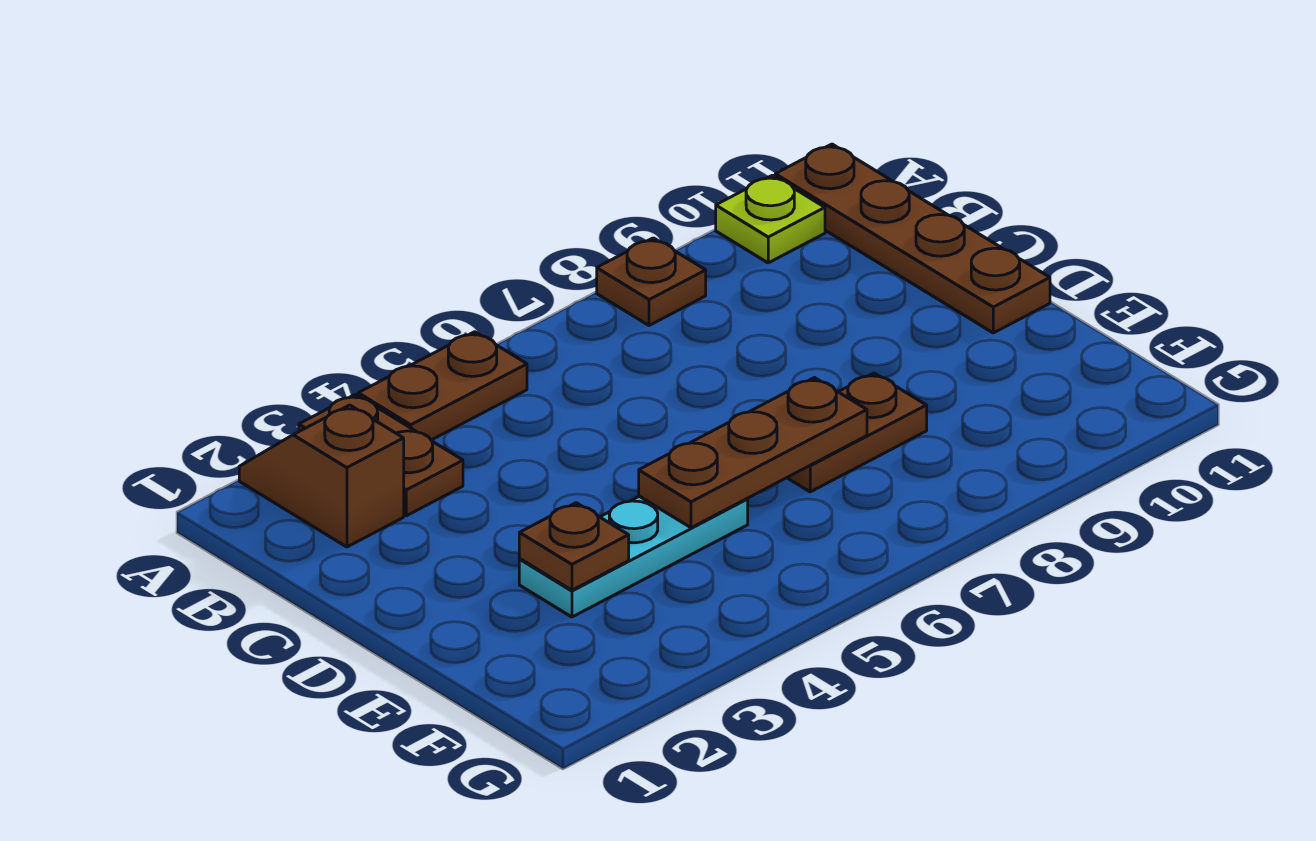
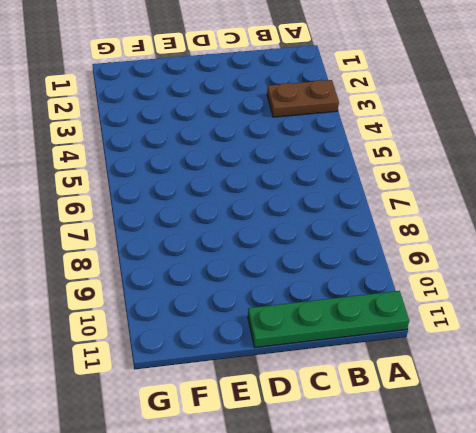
green 1x4 plate [248,291,409,348] -> brown 1x4 plate [775,144,1050,333]
none -> brown 1x2 slope [239,405,404,547]
none -> brown 1x2 plate [358,332,527,440]

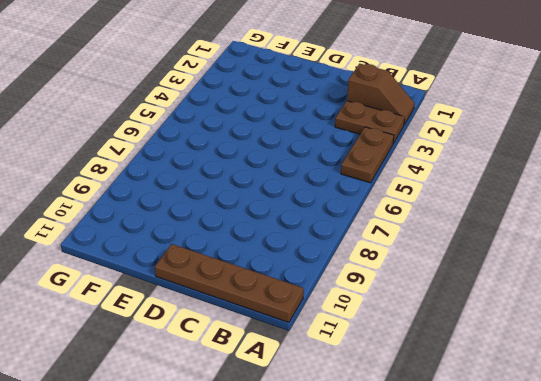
none -> brown 1x1 plate [597,238,706,325]
none -> lime 1x1 plate [716,175,825,263]

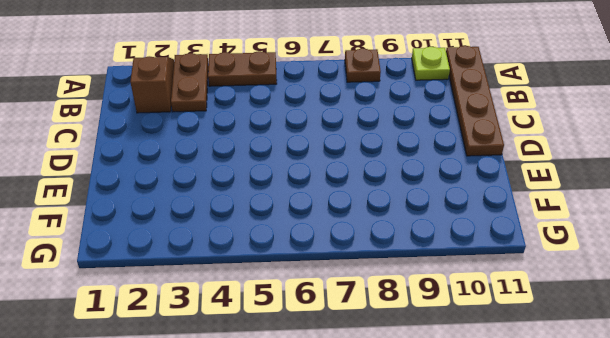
none -> cyan 1x3 plate [519,496,748,617]
none -> brown 1x2 plate [787,373,927,492]

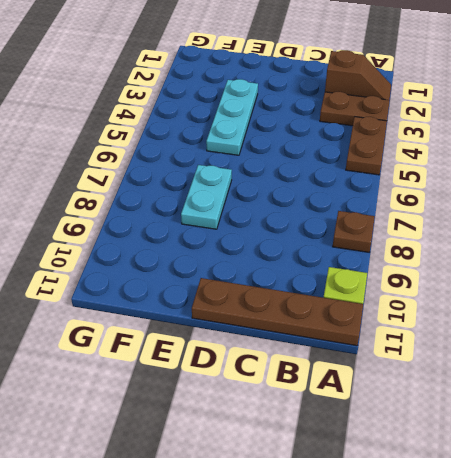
cyan 1x2 plate [181,165,232,229] -> brown 1x2 plate [787,373,927,492]
none -> brown 1x1 plate [519,503,629,590]
none -> brown 1x3 plate [639,378,867,528]

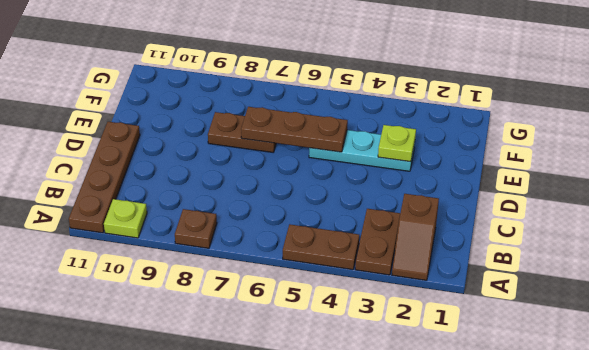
lime 1x1 plate [378,125,416,162] -> brown 1x1 plate [519,503,629,590]

